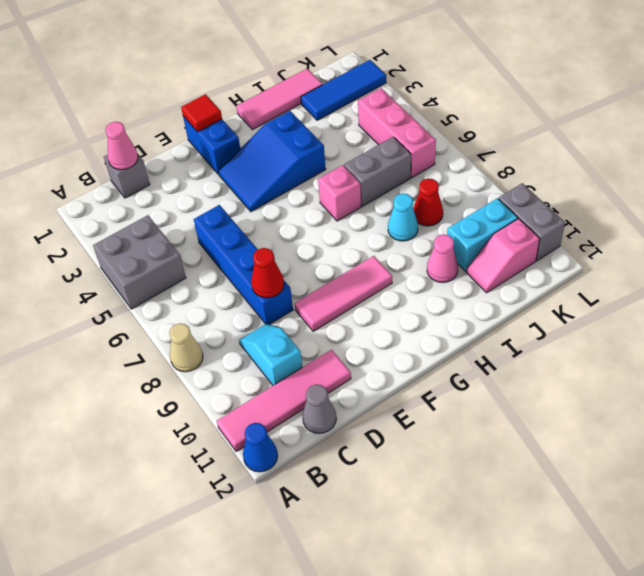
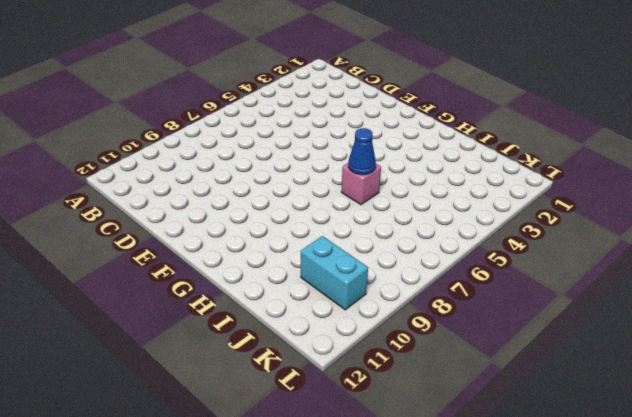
blue 1x1 cone [348,128,376,175] -> blue 1x1 cone moved to [243,423,278,472]
none -> grey 2x2 brick [93,215,186,309]
none -> tan 1x1 cone [169,323,203,372]
none -> pink 1x4 tile [217,350,351,452]

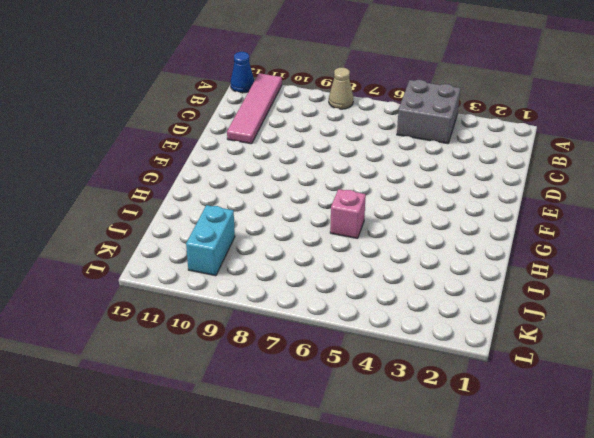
none -> grey 1x1 brick [104,155,150,198]
none -> cyan 1x2 slope [239,324,302,385]
none -> grey 1x1 cone [302,384,336,433]

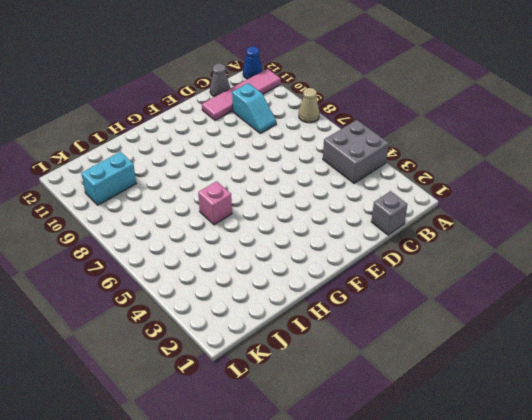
none -> blue 1x4 brick [194,205,293,325]
none -> pink 1x3 tile [295,256,392,331]
none -> blue 1x2 brick [183,116,240,174]

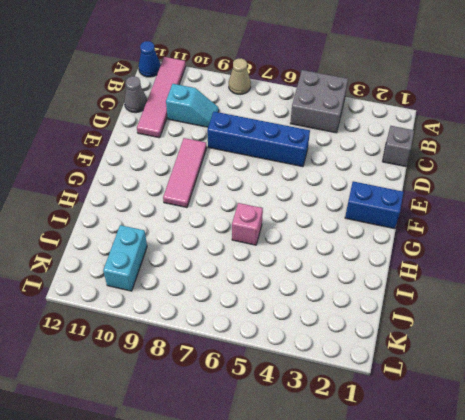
none -> blue 2x3 slope [218,111,326,212]
none -> pink 1x3 tile [236,69,323,130]
none -> grey 1x2 brick [344,137,411,206]

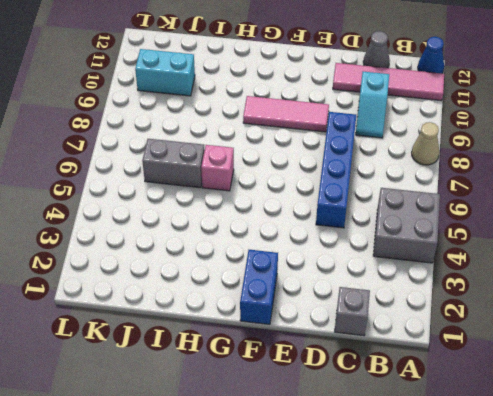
none -> blue 2x3 slope [218,111,326,212]
none -> pink 1x3 tile [236,69,323,130]
none -> cyan 1x1 cone [388,194,418,241]

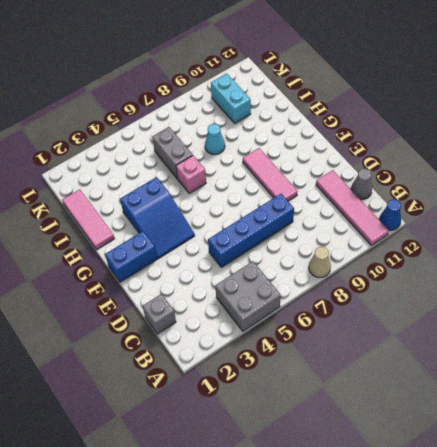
none -> cyan 1x2 slope [239,324,302,385]
none -> pink 1x1 cone [427,234,458,283]
none -> blue 1x3 tile [301,60,386,120]

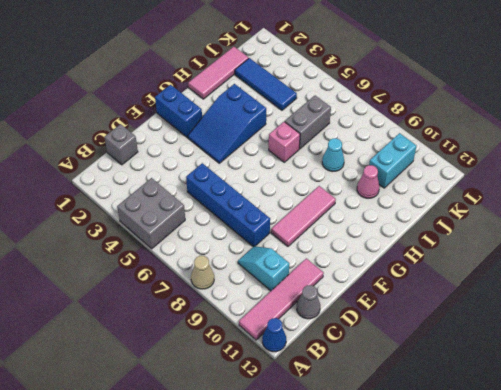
blue 1x3 tile [235,58,297,110] -> blue 1x3 tile turned to [301,60,386,120]
none -> red 1x1 cone [413,179,443,226]
none -> pink 1x2 slope [467,219,540,293]
none -> pink 1x3 brick [358,88,436,177]

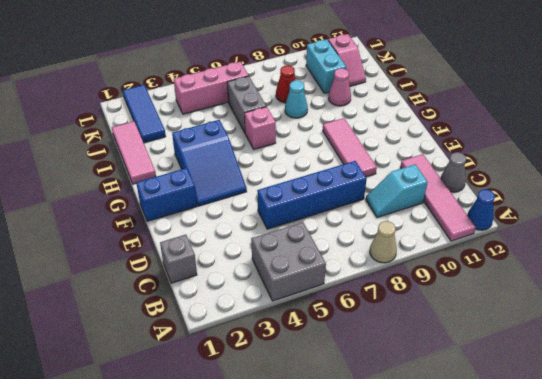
none -> grey 1x2 brick [499,183,565,261]
none -> pink 1x1 cone [105,122,138,170]
none -> red 1x1 cone [251,248,284,298]

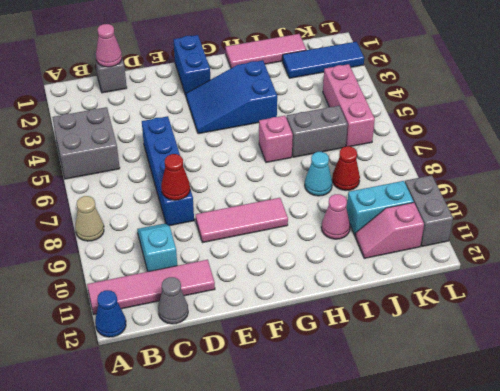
none -> red 1x1 tile [181,94,222,132]

